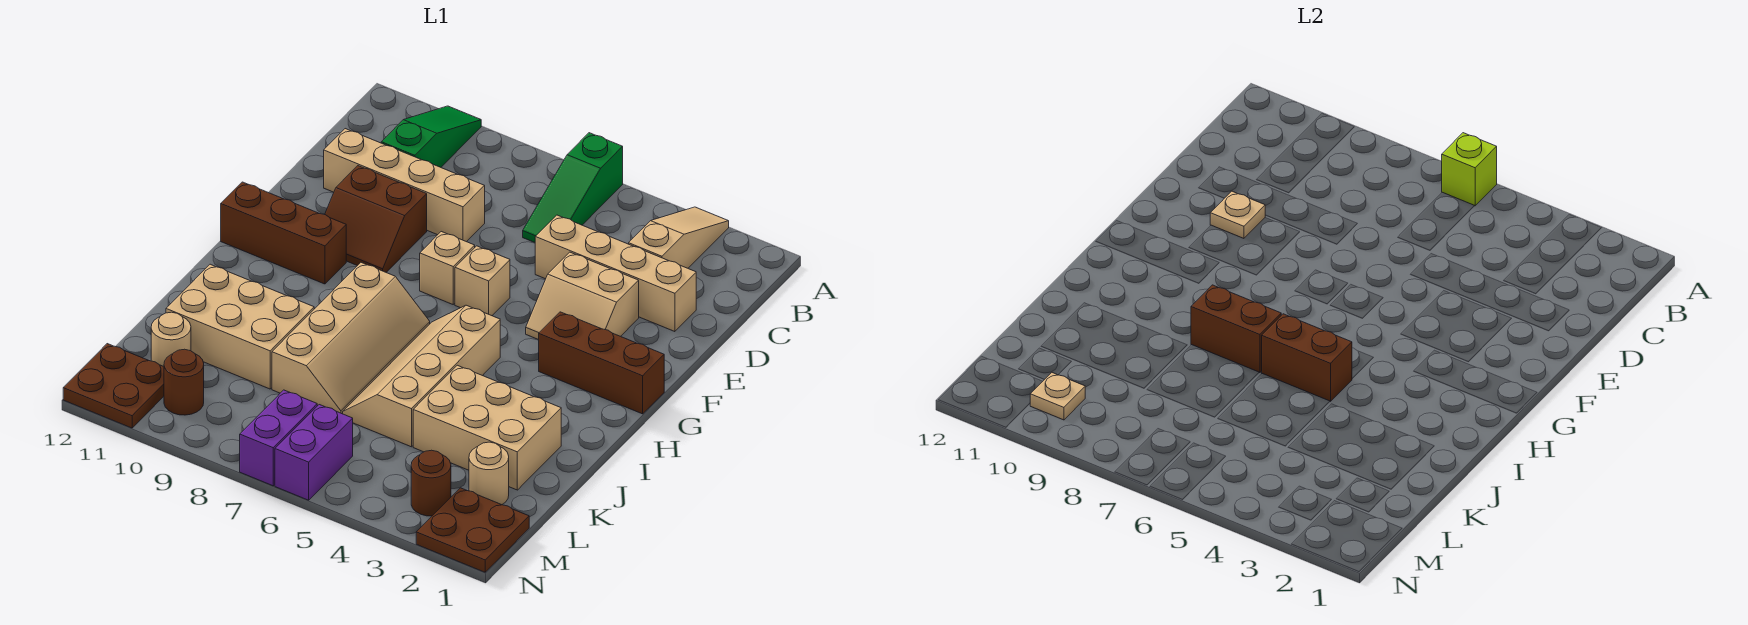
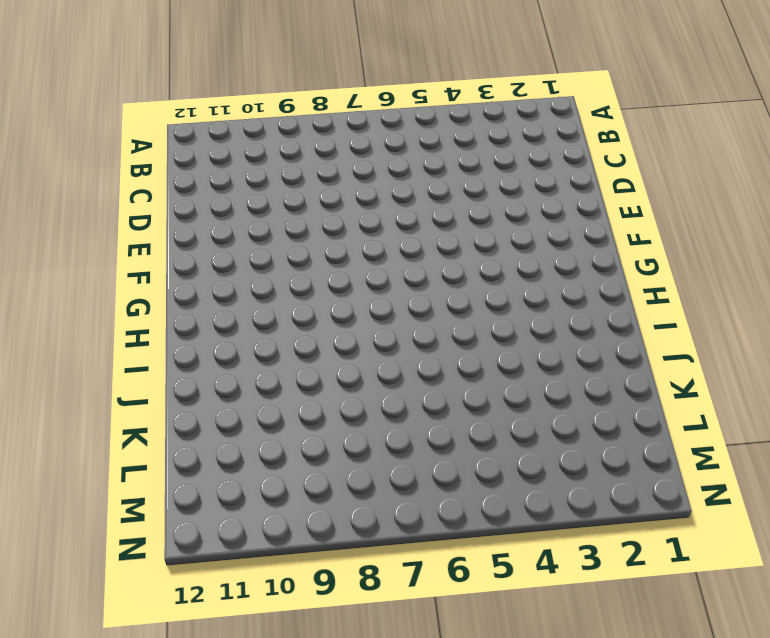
none -> tan 1x3 slope [629,207,729,268]
none -> green 1x3 slope [523,133,623,242]
none -> green 1x3 slope [381,106,481,167]

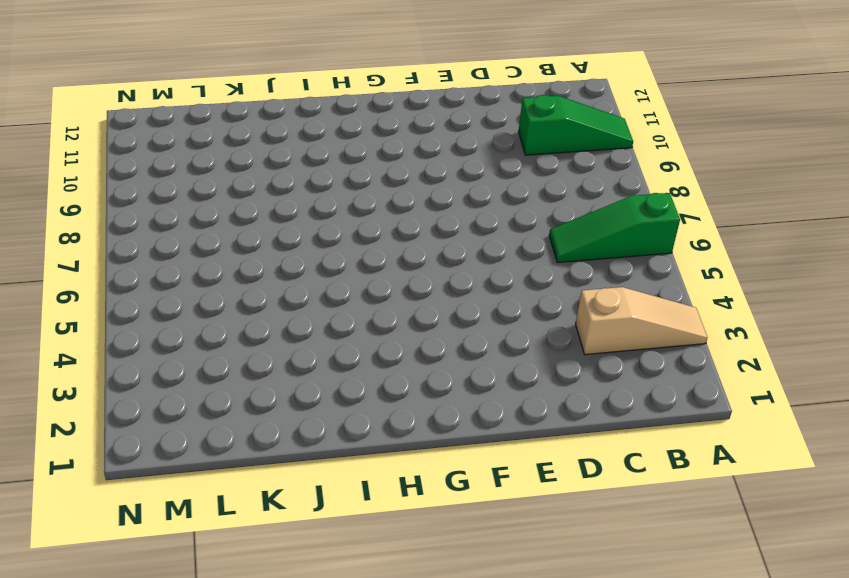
none -> tan 1x4 brick [535,215,696,332]
none -> tan 1x4 brick [324,129,485,242]
none -> tan 2x2 slope [526,252,639,340]

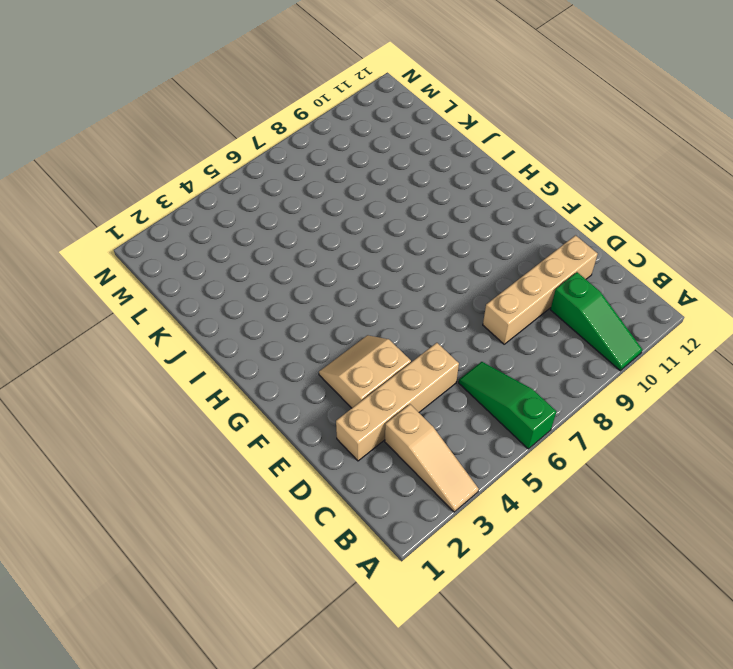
none -> brown 2x2 slope [325,166,427,272]
none -> tan 1x1 brick [455,246,510,316]
none -> tan 1x1 brick [420,232,475,304]

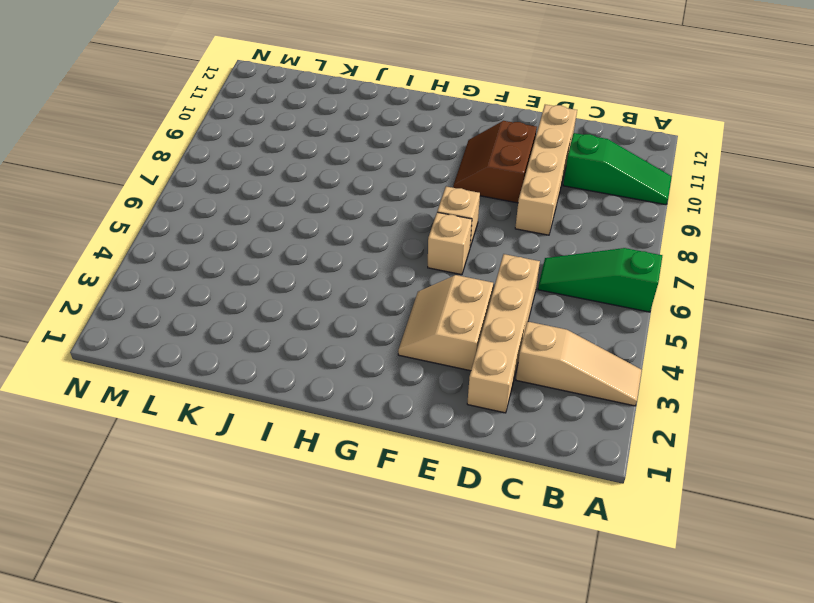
none -> brown 1x3 brick [539,312,664,414]
none -> brown 1x3 brick [221,182,346,284]
none -> tan 2x4 slope [343,305,500,447]

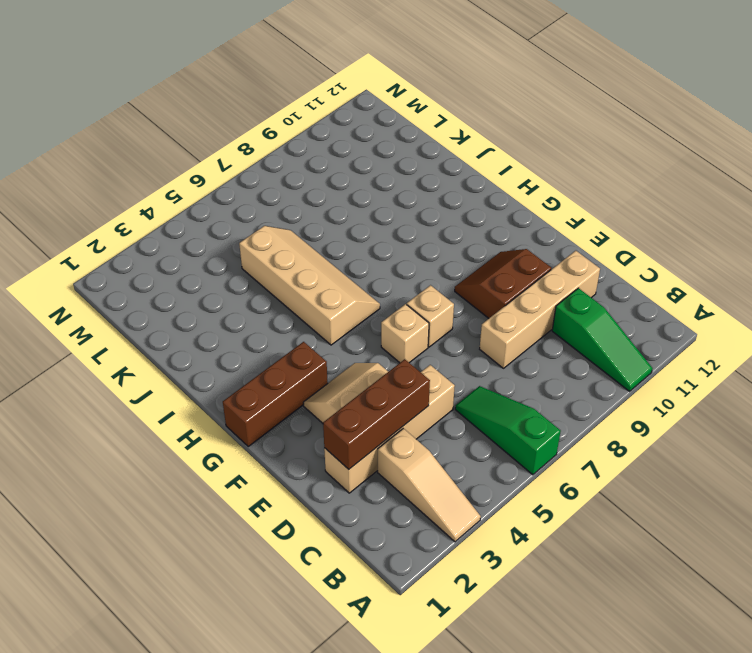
brown 1x3 brick [323,359,430,469] -> brown 1x3 brick moved to [221,182,346,284]
none -> tan 2x4 slope [272,263,430,414]
none -> tan 2x3 brick [413,365,561,490]
none -> tan 2x3 brick [166,264,314,389]

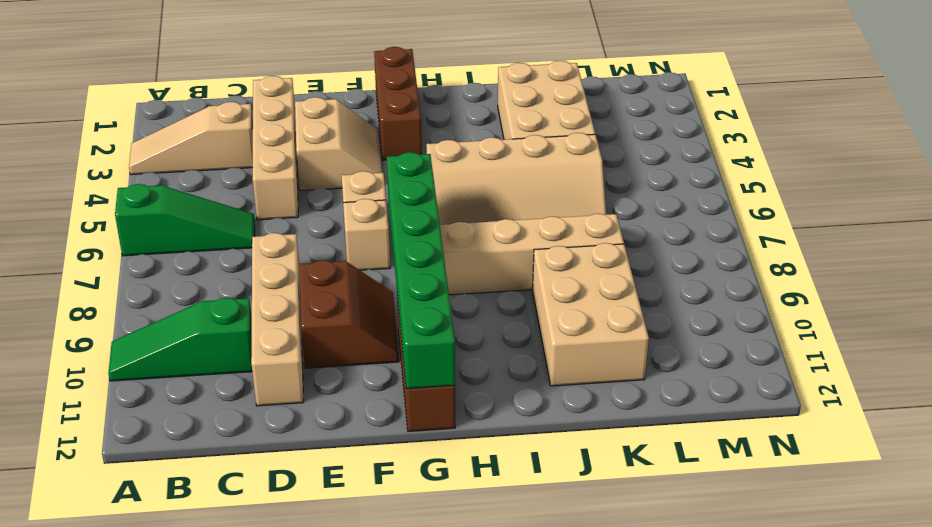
green 1x6 brick [387,152,455,389] -> none
none -> tan 1x1 round brick [469,442,509,505]
none -> tan 1x1 round brick [151,312,191,366]
none -> brown 2x2 plate [416,488,529,572]

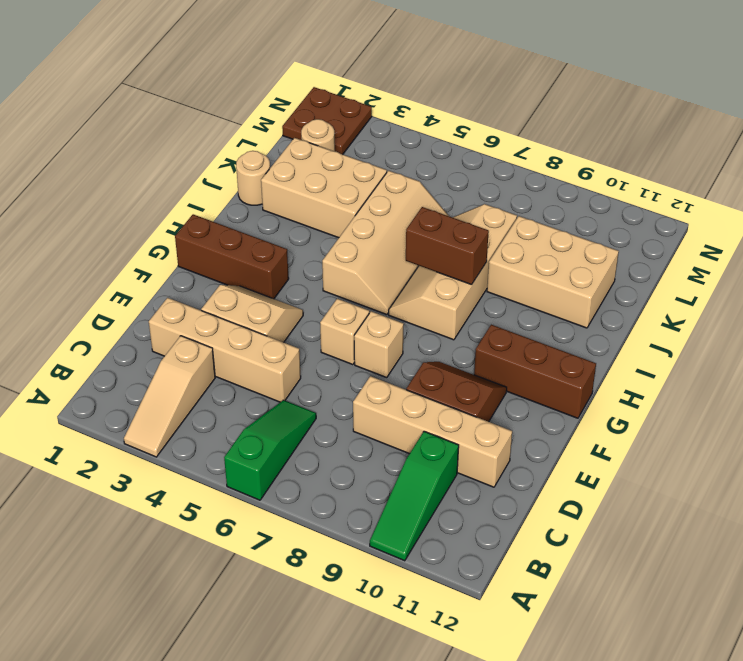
tan 1x1 round brick [236,151,270,205] -> tan 1x1 round brick moved to [151,312,191,366]
none -> brown 1x1 round brick [411,450,451,516]
none -> purple 1x2 brick [275,405,353,500]
none -> purple 1x2 brick [240,390,317,486]

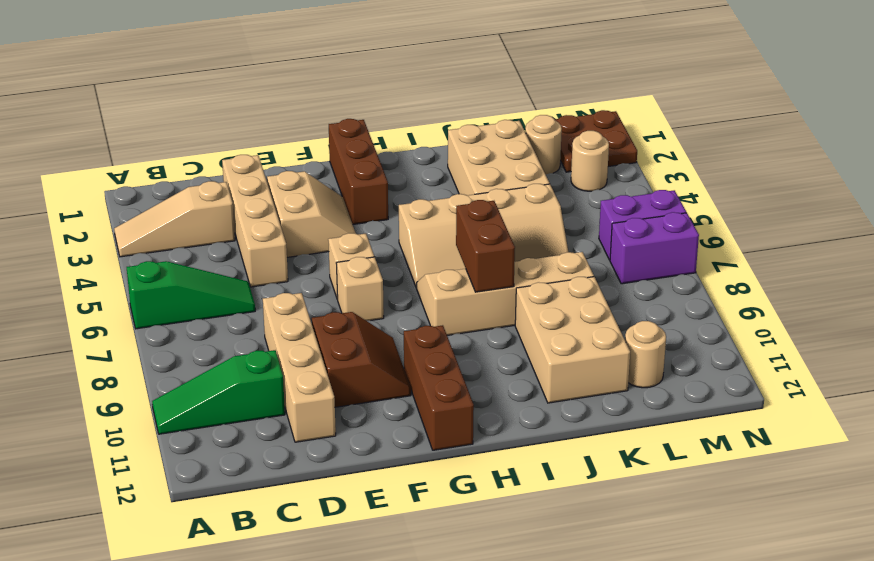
tan 1x1 round brick [571,131,609,191] -> brown 1x1 round brick [411,450,451,516]
none -> brown 1x1 round brick [164,349,204,415]
none -> brown 2x2 plate [63,344,164,428]
none -> lime 1x1 brick [1442,133,1497,206]

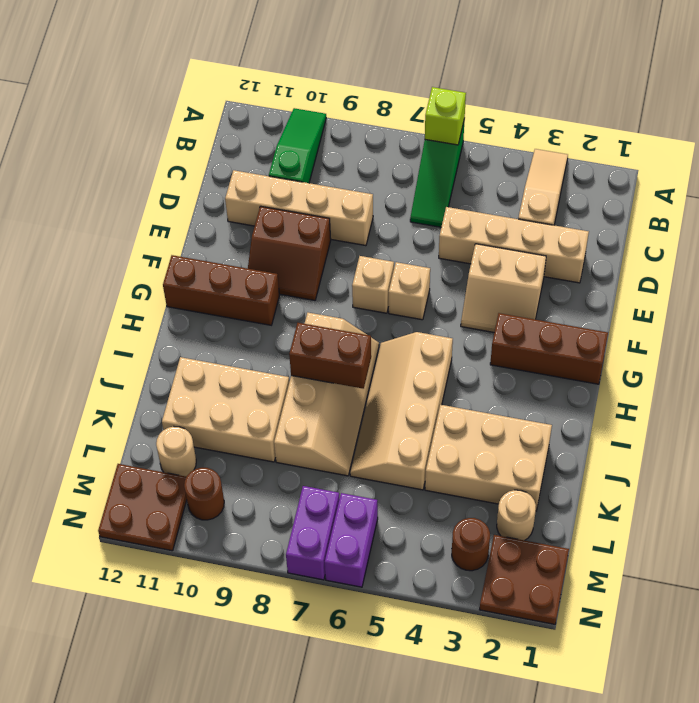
none -> tan 1x1 plate [1210,191,1265,238]
none -> brown 1x2 brick [1262,314,1352,401]
none -> tan 1x1 plate [1030,373,1085,420]

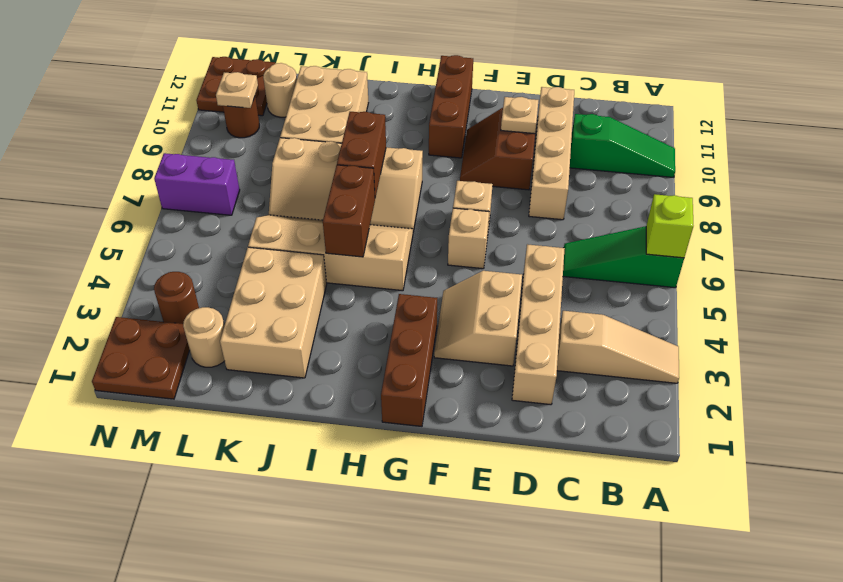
none -> purple 1x2 brick [275,405,353,500]

